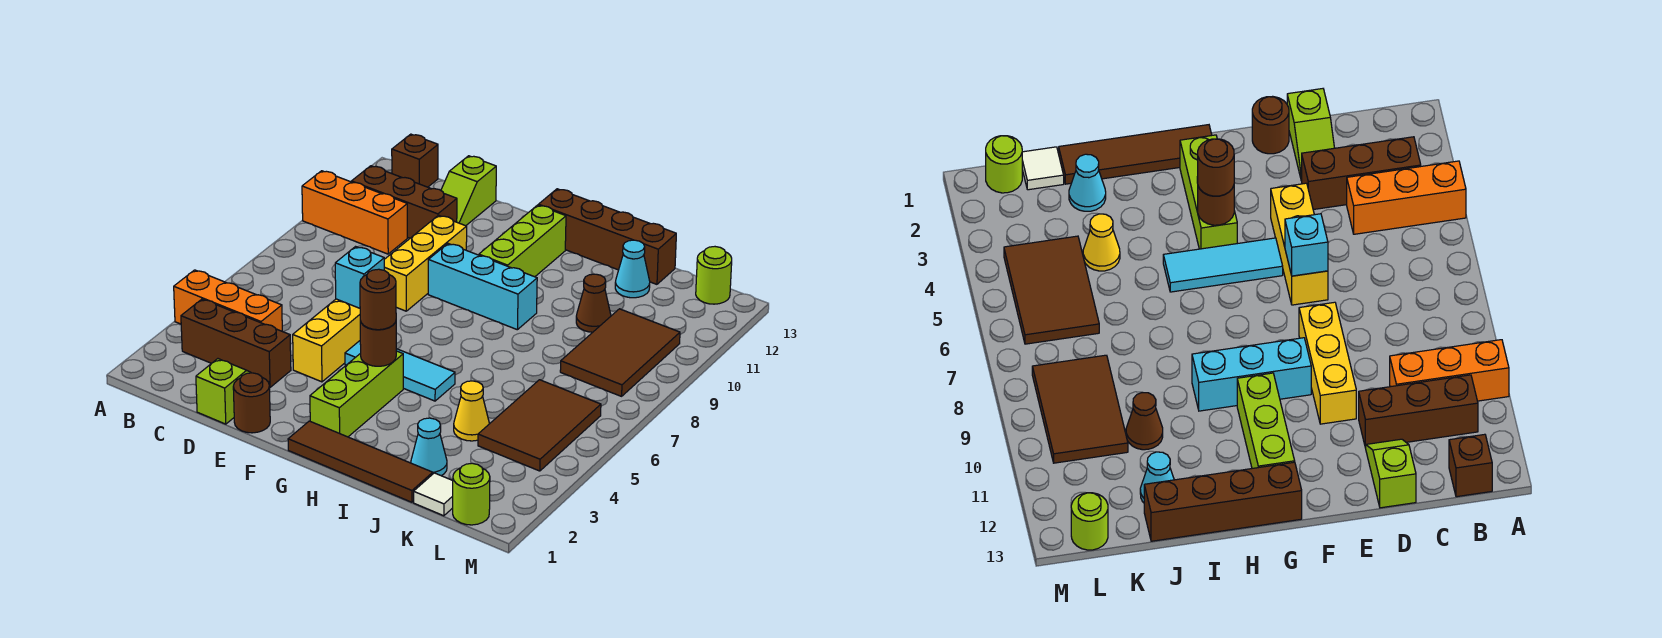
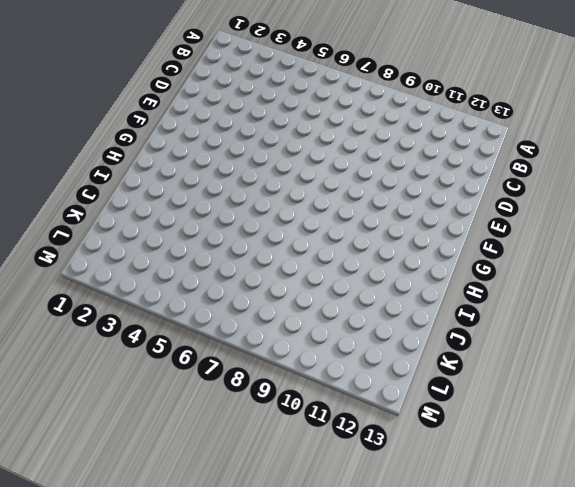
none -> orange 1x3 brick [174,270,282,331]
none -> orange 1x3 brick [302,171,407,254]
none -> brown 1x3 brick [181,299,291,387]

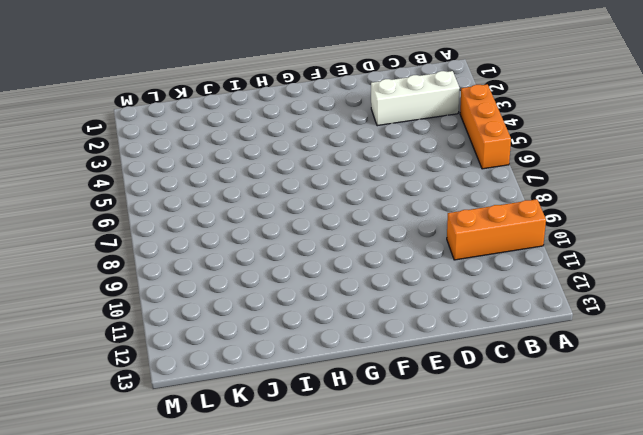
orange 1x3 brick [460,84,511,169] -> orange 1x3 brick turned to [174,270,282,331]
white 1x3 brick [371,71,460,126] -> brown 1x3 brick [181,299,291,387]
none -> brown 1x3 brick [351,166,457,238]
none -> brown 1x1 brick [392,134,438,187]
none -> lime 1x2 slope [196,359,251,424]

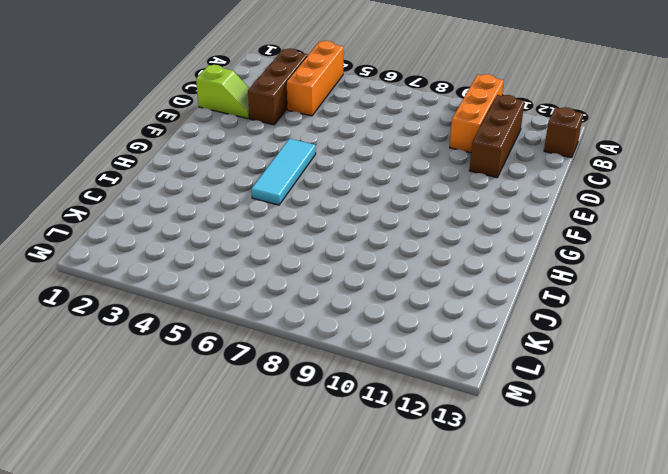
none -> lime 1x2 slope [441,156,496,226]
none -> brown 1x1 round brick [233,373,270,433]
none -> yellow 1x3 brick [293,299,360,382]

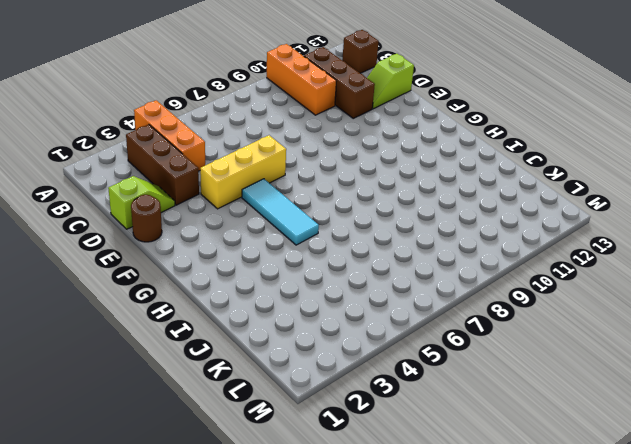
none -> yellow 1x3 brick [384,215,467,311]
none -> cyan 1x3 brick [428,244,537,330]
none -> brown 1x4 tile [288,421,433,502]

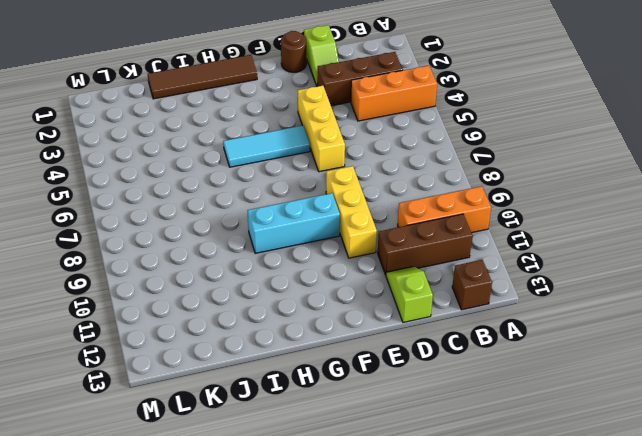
none -> lime 1x3 brick [310,351,403,437]
none -> lime 1x3 brick [479,205,566,277]
none -> brown 1x4 brick [538,189,676,284]

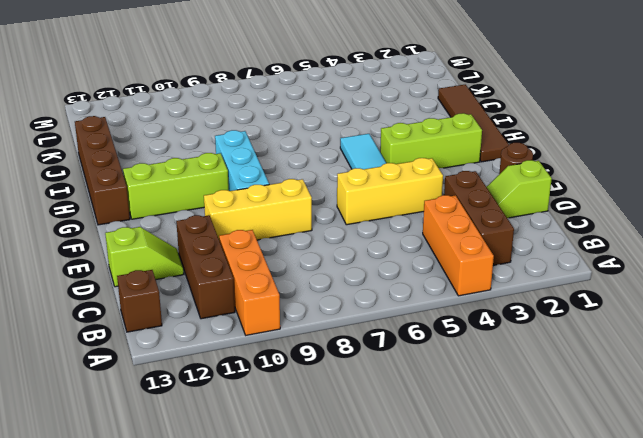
none -> cyan 1x1 cone [411,418,447,476]
none -> yellow 1x1 cone [454,381,489,441]
none -> brown 1x1 cone [576,274,611,332]

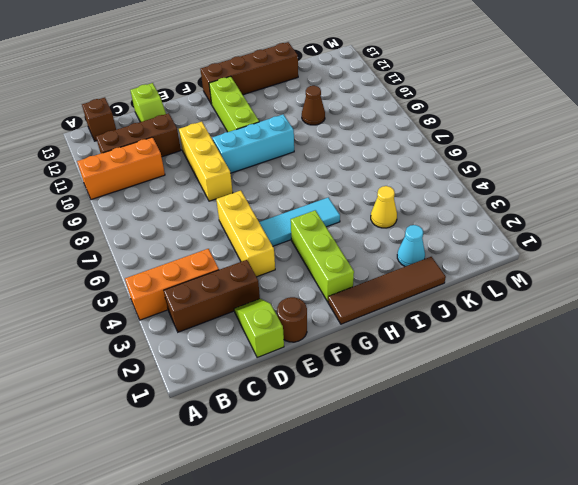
none -> cyan 1x1 cone [615,240,650,298]
none -> white 1x1 tile [414,473,453,516]
none -> brown 2x3 tile [478,380,601,471]

